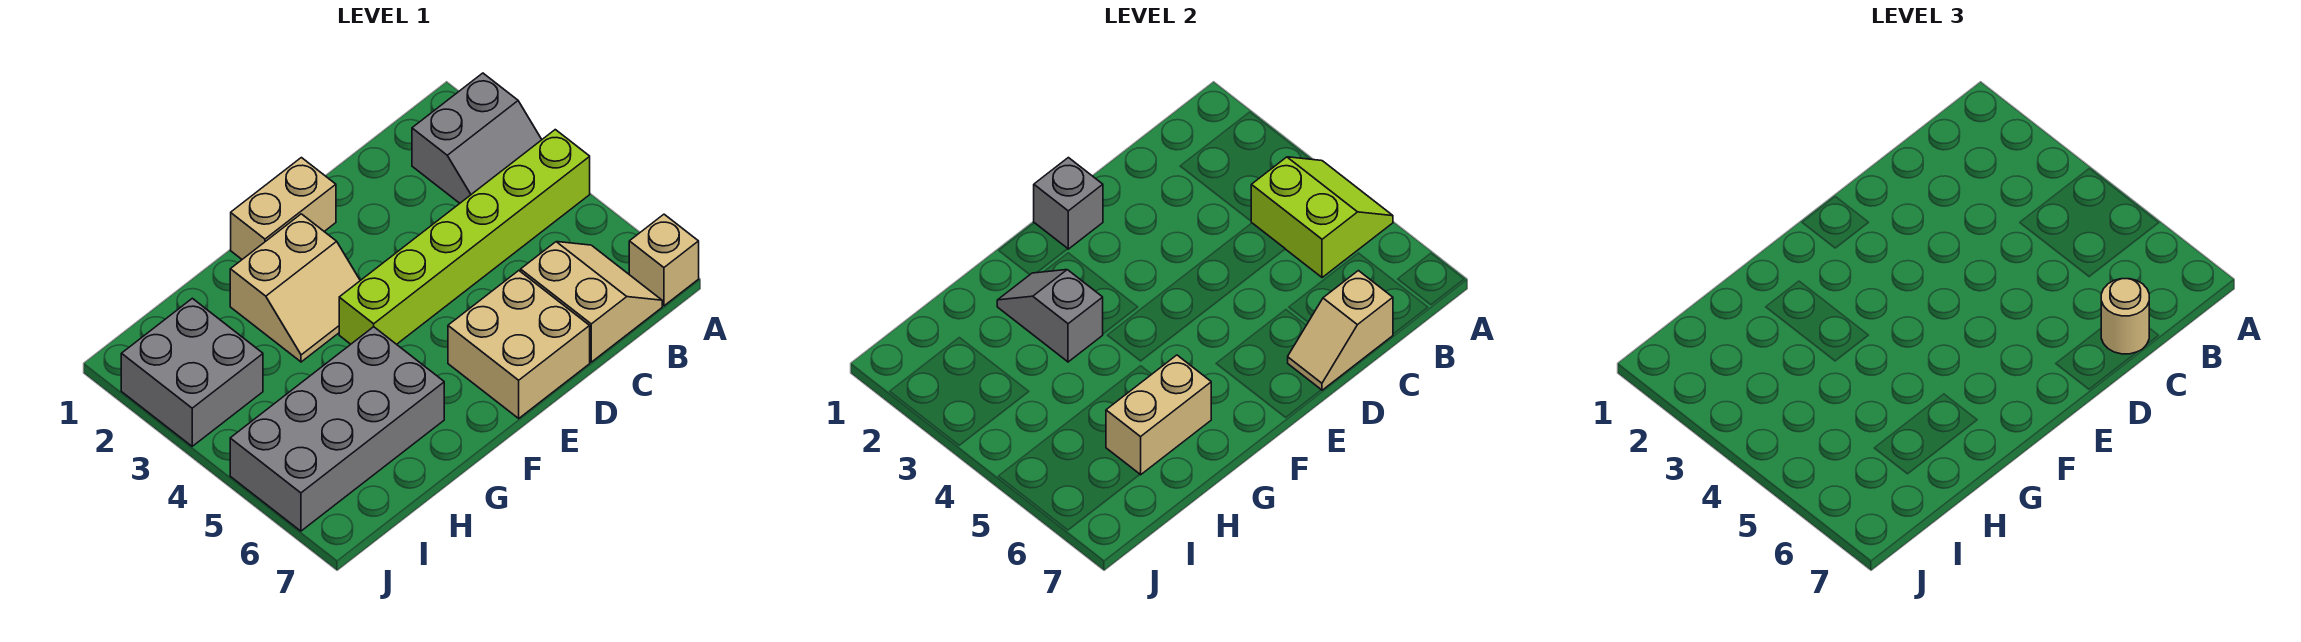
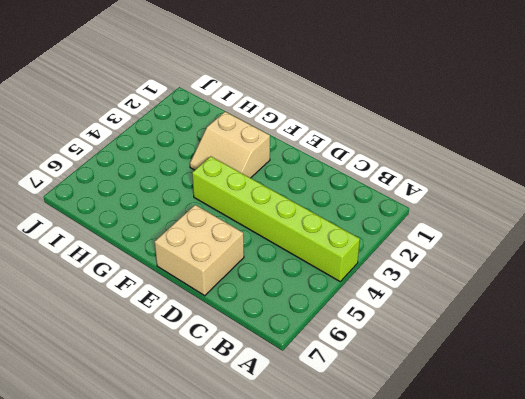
none -> grey 2x2 slope [412,73,542,203]
none -> tan 1x1 brick [629,214,699,306]
none -> tan 2x2 slope [521,242,662,362]

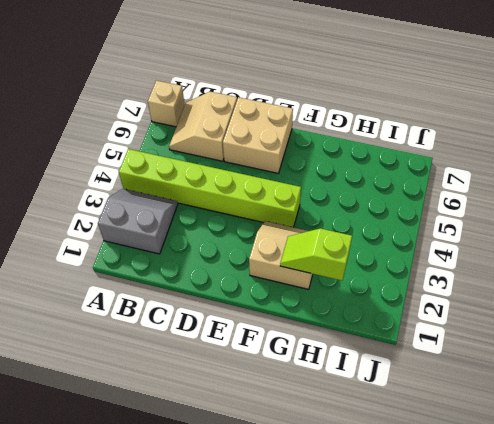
lime 1x2 slope [280,228,352,280] -> grey 1x2 slope [997,270,1103,362]
none -> tan 1x2 brick [231,158,336,259]
none -> grey 2x4 brick [230,327,444,531]
none -> grey 2x2 brick [121,298,263,446]

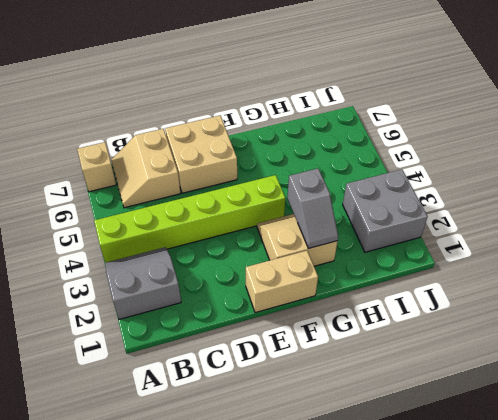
none -> grey 2x4 brick [230,327,444,531]
none -> lime 2x2 slope [1251,157,1393,278]
none -> tan 1x2 slope [1288,271,1393,390]

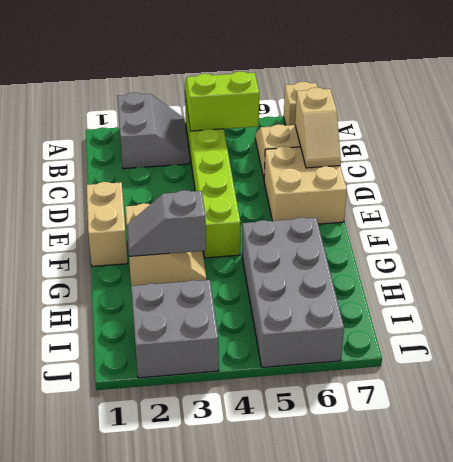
none -> grey 1x1 brick [1034,158,1103,249]
none -> tan 1x2 brick [1106,355,1211,475]
none -> tan 1x1 round brick [2101,279,2149,354]

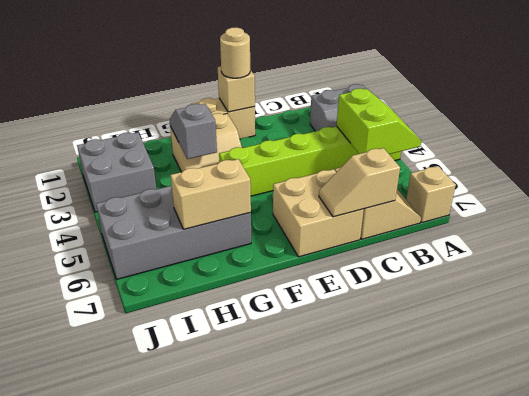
tan 1x1 brick [218,66,255,112] -> grey 1x1 brick [1034,158,1103,249]
tan 1x1 round brick [220,27,250,78] -> tan 1x1 round brick moved to [2101,279,2149,354]

